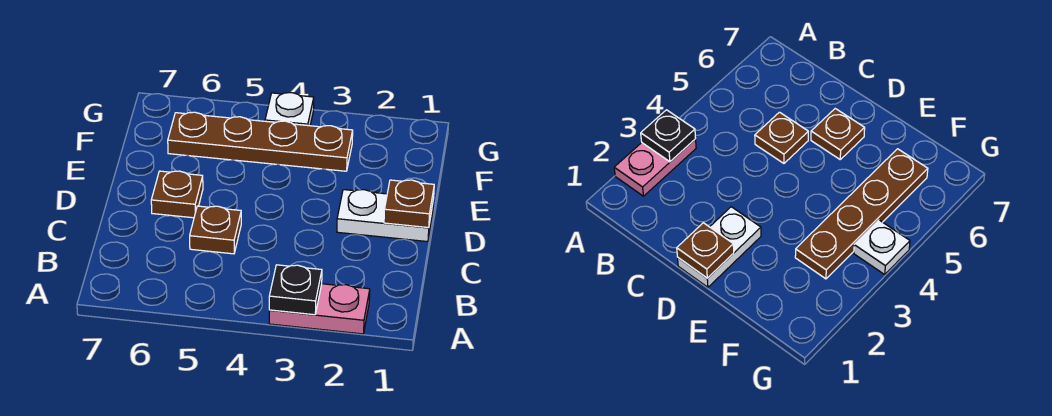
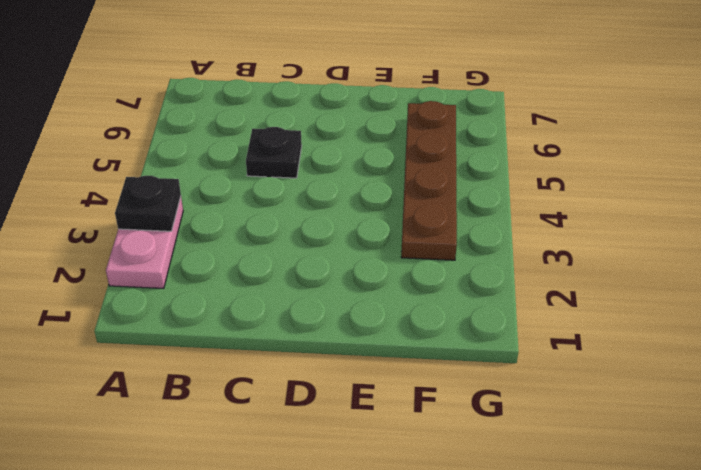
black 1x1 plate [246,127,302,178] -> brown 1x1 plate [190,206,241,254]
none -> white 1x2 plate [337,190,433,242]
none -> brown 1x1 plate [151,171,203,218]

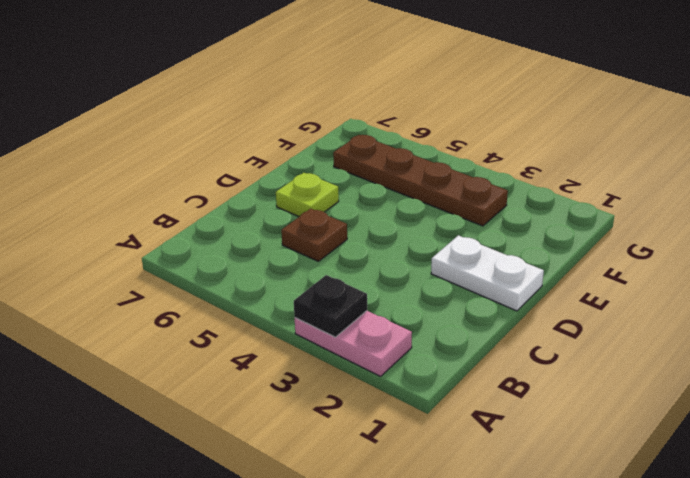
lime 1x1 plate [276,173,339,217] -> brown 1x1 plate [151,171,203,218]
none -> white 1x1 plate [265,93,314,126]
none -> brown 1x1 plate [384,180,434,228]

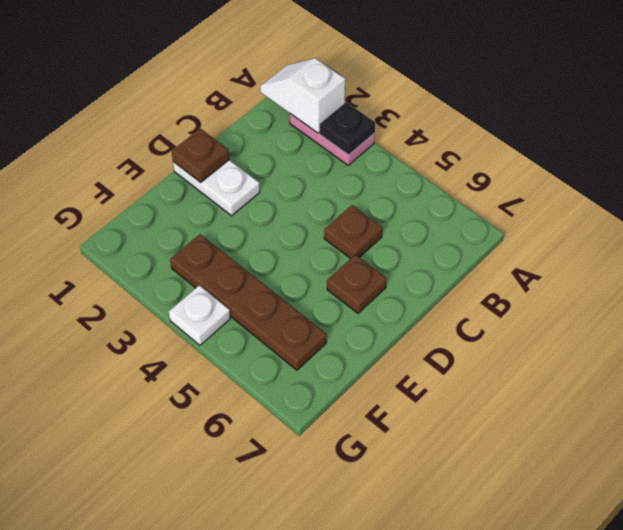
white 1x2 slope [260,58,345,133] -> none

